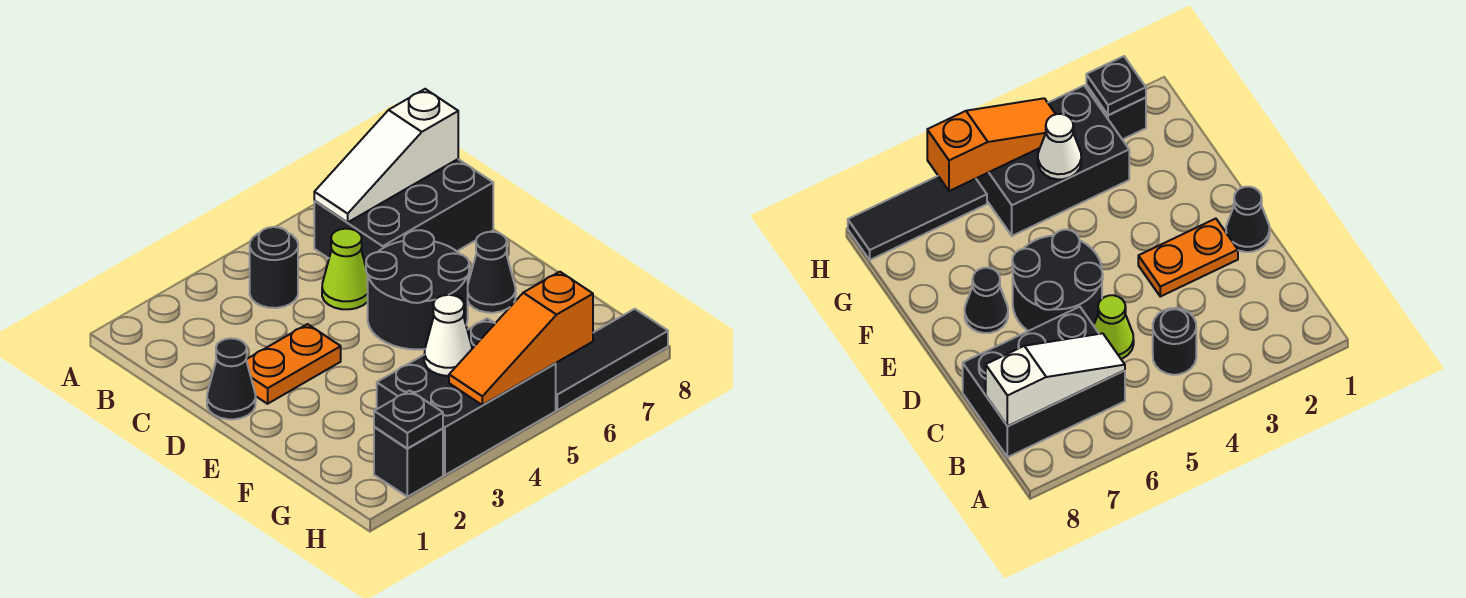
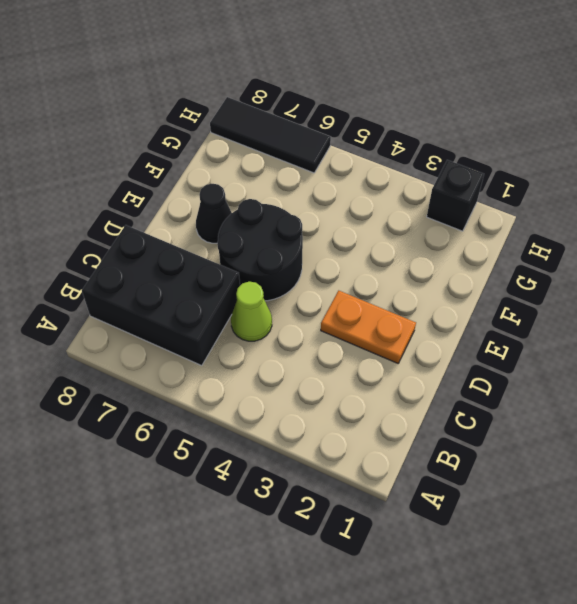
none -> black 1x1 round brick [250,227,298,308]
none -> black 1x1 cone [207,338,256,419]
none -> black 2x3 brick [377,318,556,475]

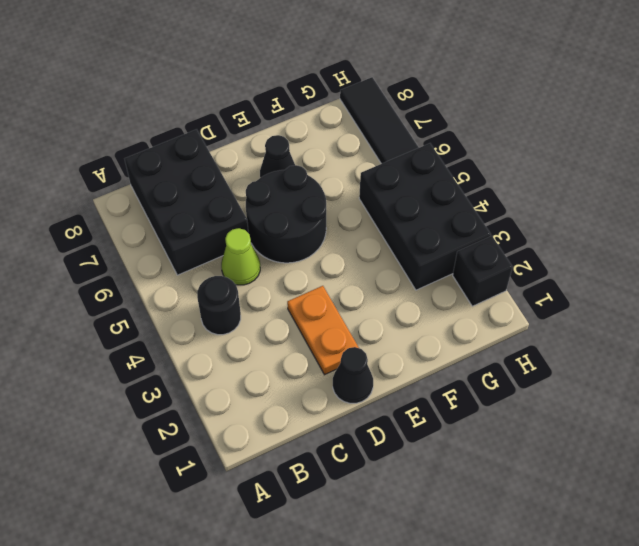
none -> white 1x3 slope [314,89,458,223]
none -> white 1x1 cone [424,295,472,376]
none -> black 1x1 plate [374,391,443,448]

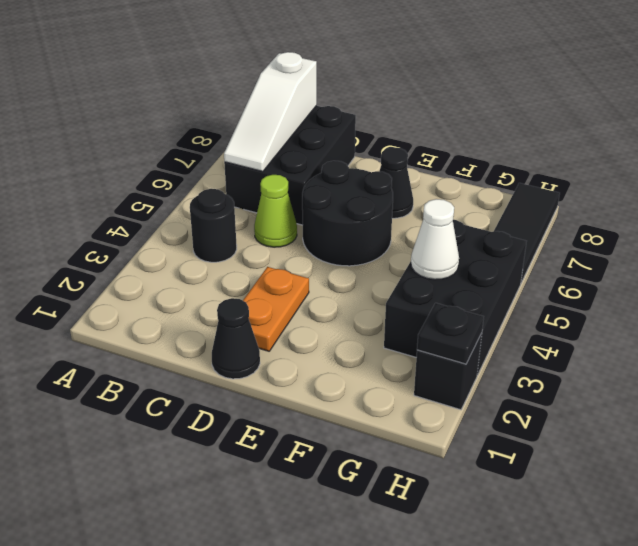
none -> orange 1x3 slope [449,272,593,405]

